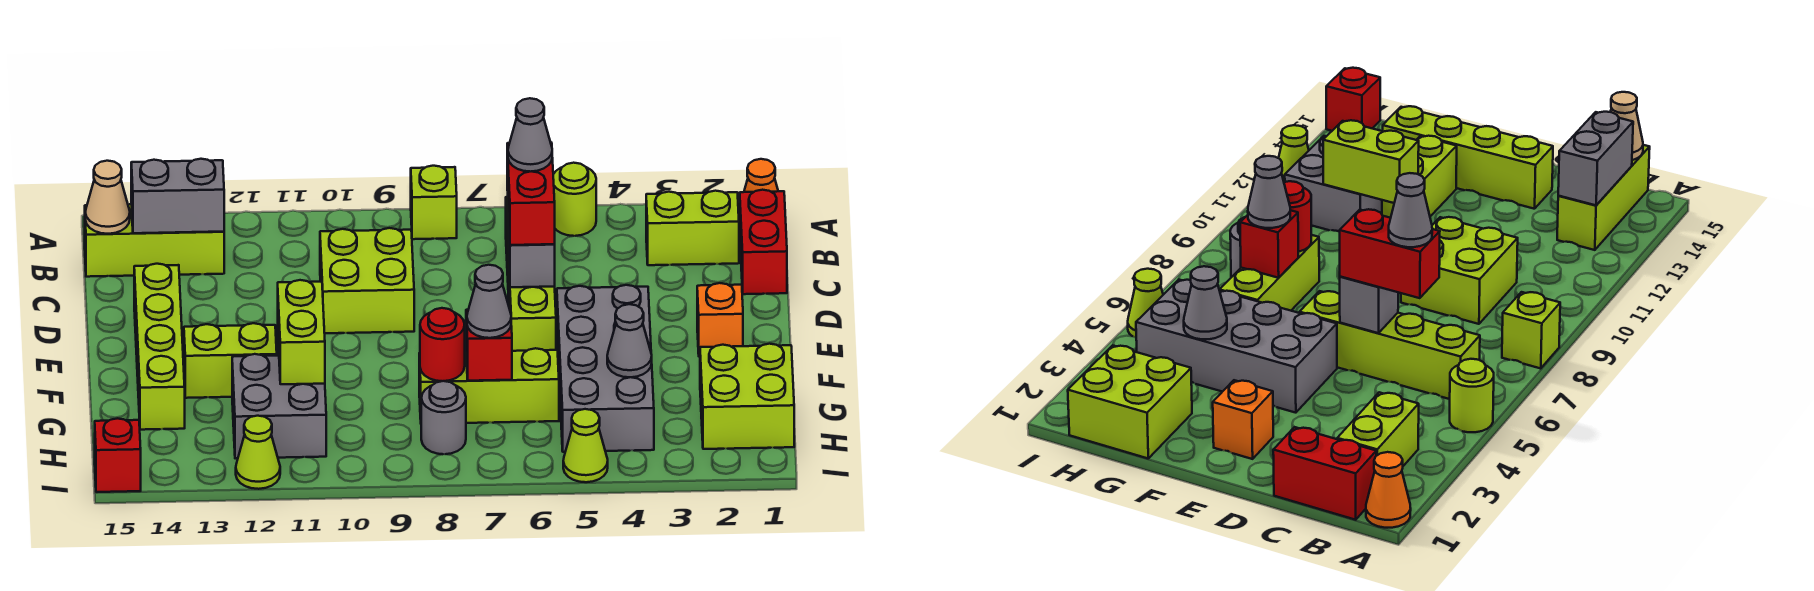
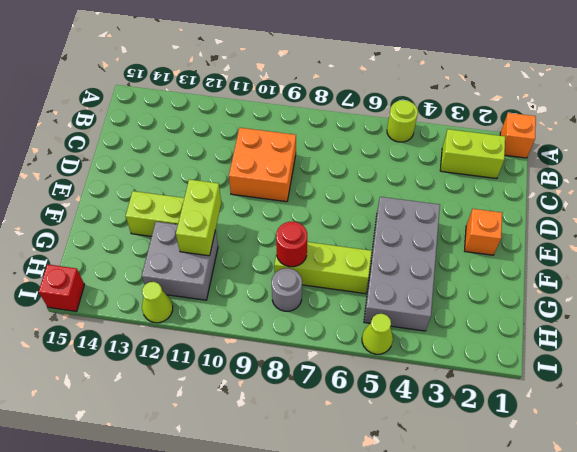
orange 1x1 brick [500,113,536,158] -> orange 1x1 cone [739,159,778,219]
orange 2x2 brick [229,128,296,202] -> lime 2x2 brick [320,228,414,333]
none -> lime 1x1 brick [411,166,457,239]
none -> red 1x2 brick [740,190,787,294]
none -> lime 1x4 brick [506,197,556,351]

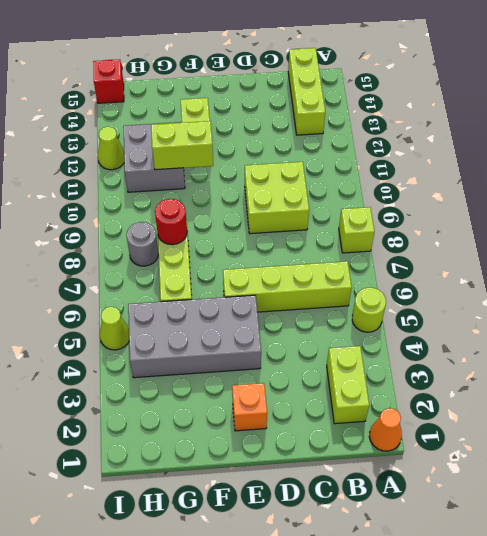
none -> red 1x2 brick [740,190,787,294]
none -> lime 1x4 brick [134,264,185,430]
none -> lime 2x2 brick [700,344,794,449]

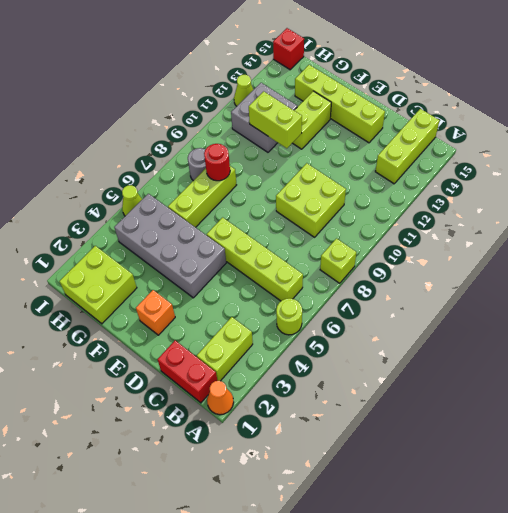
none -> grey 1x2 brick [131,159,224,233]
none -> tan 1x1 cone [85,161,130,234]
none -> grey 1x1 brick [509,234,555,287]

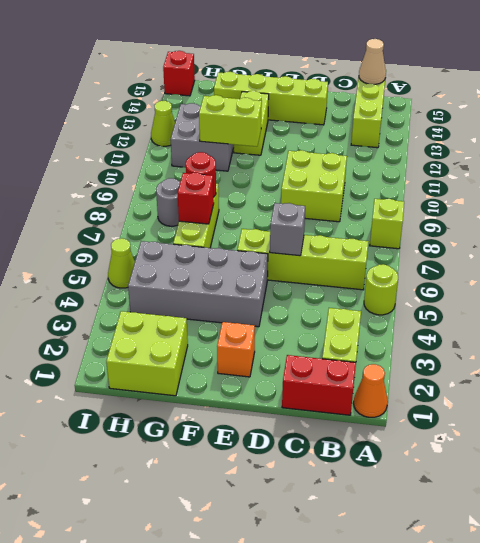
none -> grey 1x2 brick [131,159,224,233]
none -> grey 1x1 cone [607,304,652,377]
none -> red 1x2 brick [507,143,555,245]

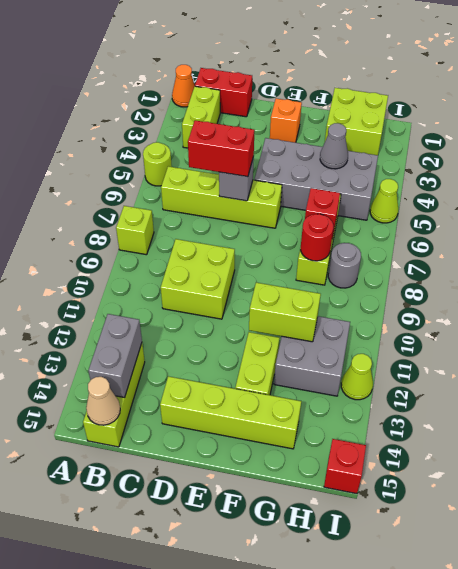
none -> grey 1x1 cone [467,265,511,338]
none -> grey 1x1 cone [508,98,552,172]

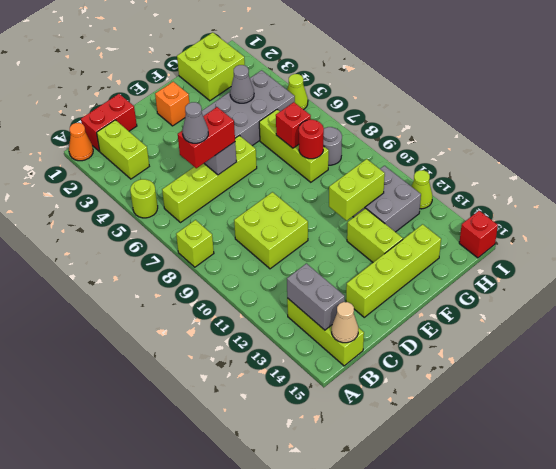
none -> grey 1x1 cone [467,265,511,338]

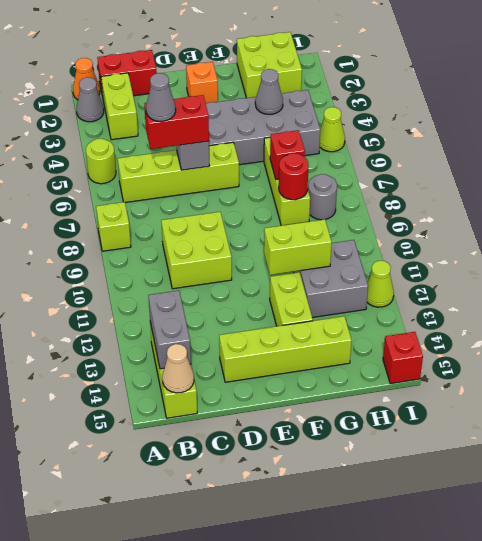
grey 1x1 cone [77,77,104,122] -> grey 1x1 cone moved to [467,265,511,338]

